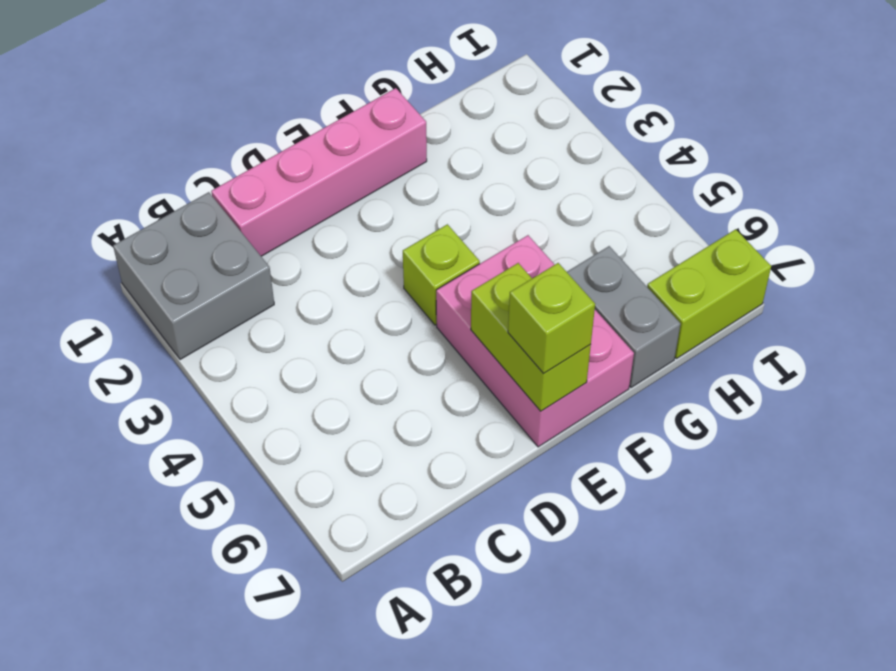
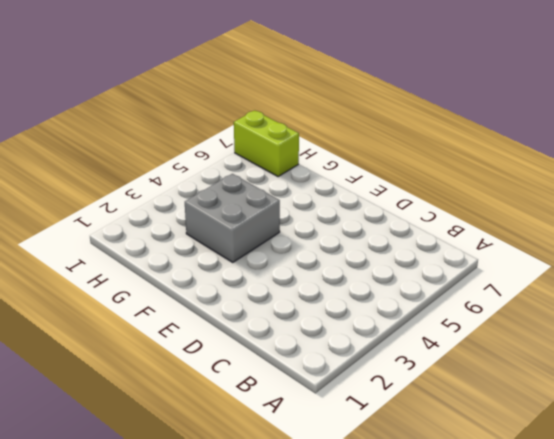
grey 2x2 brick [185,174,280,262] -> grey 2x2 brick moved to [113,192,274,360]
none -> pink 1x4 brick [211,88,427,256]
none -> lime 1x1 brick [403,224,480,325]

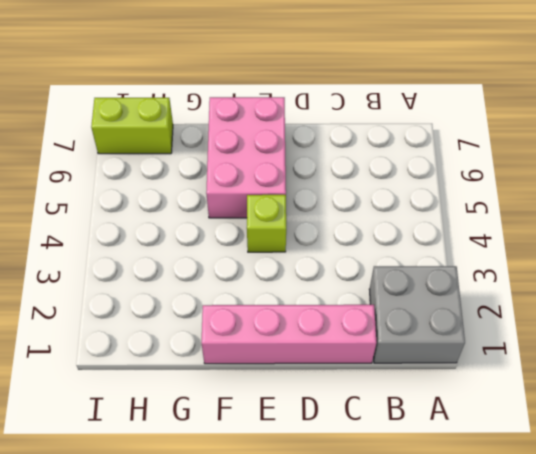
none -> grey 1x2 brick [567,246,680,388]
none -> lime 1x2 brick [471,263,591,411]

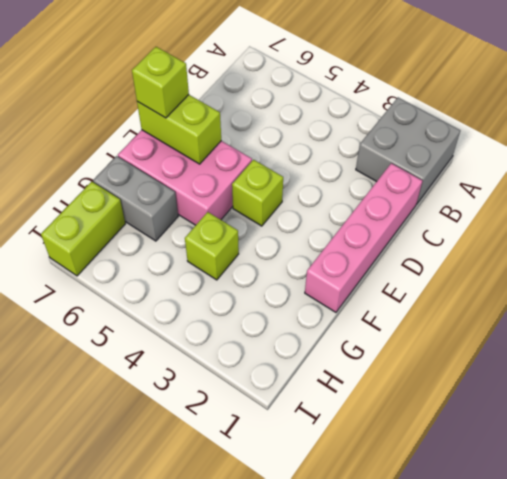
lime 1x1 brick [185,212,239,280] -> none

